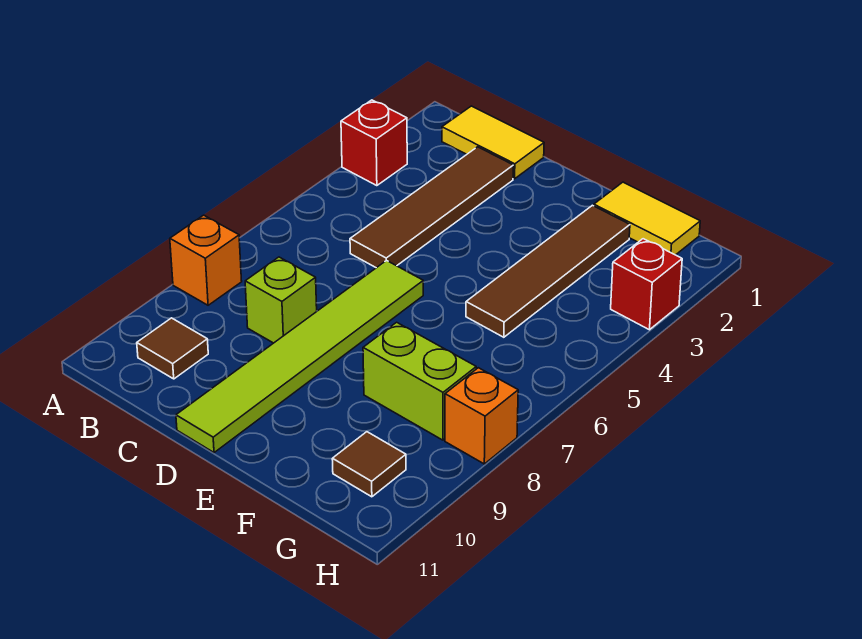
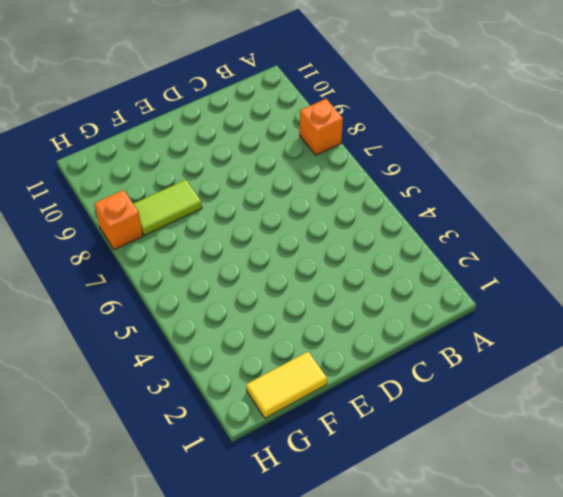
lime 1x2 tile [134,180,202,235] -> lime 1x2 brick [363,322,476,440]
none -> red 1x1 brick [341,100,407,186]
none -> yellow 1x2 tile [442,106,544,179]
none -> brown 1x1 tile [137,318,208,379]

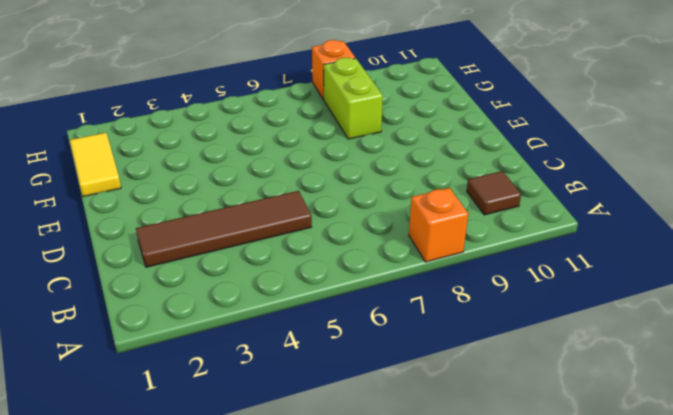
none -> red 1x1 brick [341,100,407,186]
none -> yellow 1x2 tile [442,106,544,179]
none -> lime 1x1 brick [245,257,317,343]

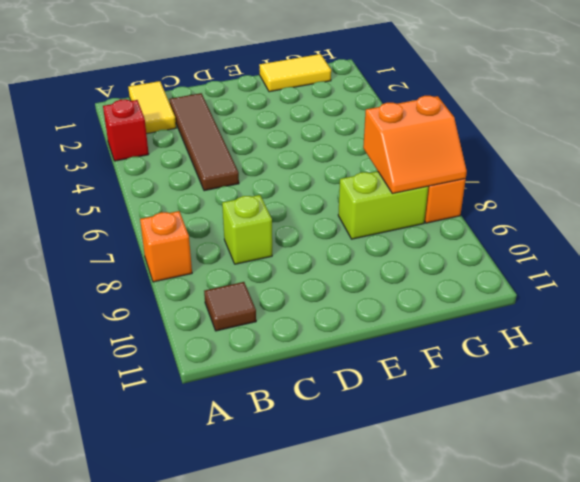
yellow 1x2 tile [128,81,176,134] -> yellow 1x2 tile turned to [442,106,544,179]
orange 2x2 slope [363,96,467,194] -> none
none -> lime 1x6 tile [176,260,423,453]
none -> brown 1x4 tile [466,205,630,337]
none -> brown 1x1 tile [332,432,406,497]

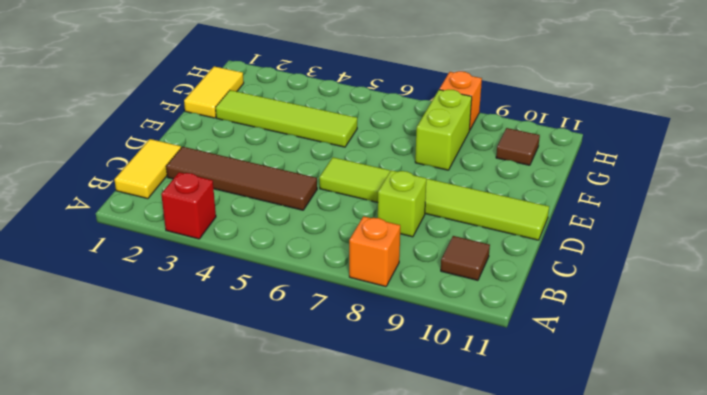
lime 1x4 tile [216,90,357,147] -> brown 1x4 tile [466,205,630,337]
none -> red 1x1 brick [611,239,682,330]

